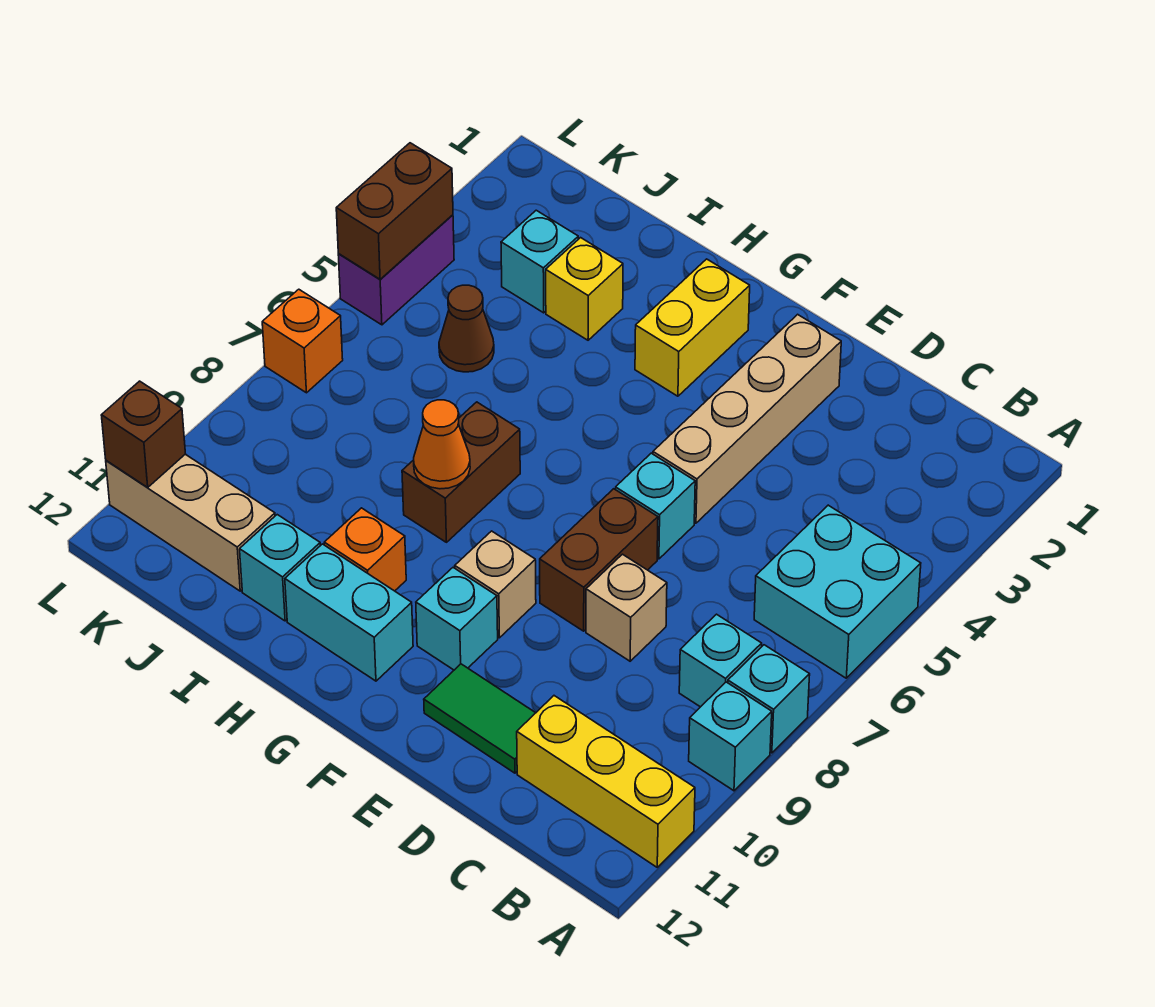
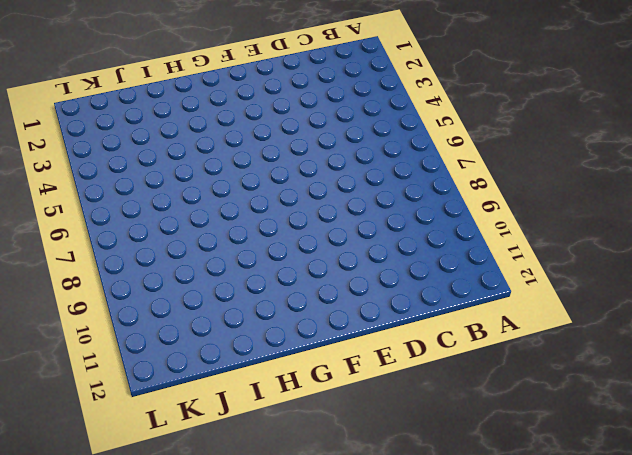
none -> cyan 2x2 brick [754,505,921,678]
none -> cyan 1x1 brick [728,645,810,753]
none -> cyan 1x1 brick [689,682,772,791]

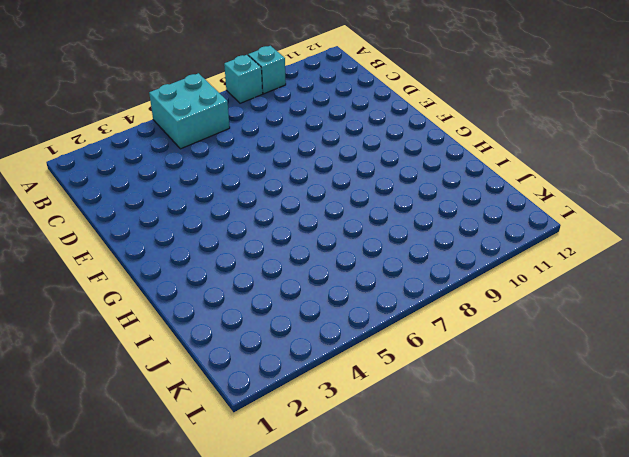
none -> yellow 1x3 brick [517,696,695,867]
none -> cyan 1x1 brick [679,614,762,707]
none -> tan 1x1 brick [586,554,667,661]

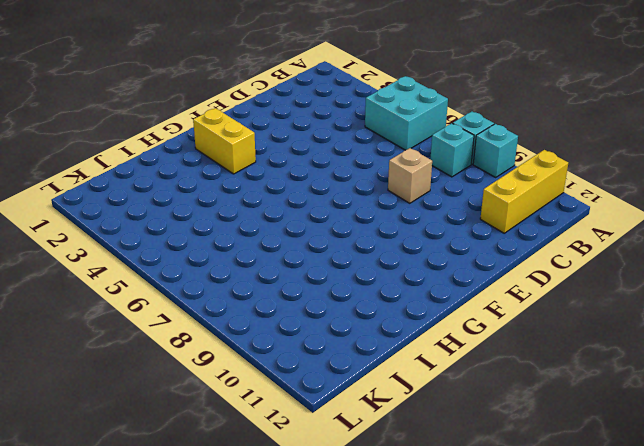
none -> green 1x2 tile [424,664,535,773]
none -> tan 1x4 brick [653,314,841,523]
none -> cyan 1x1 brick [616,453,695,559]

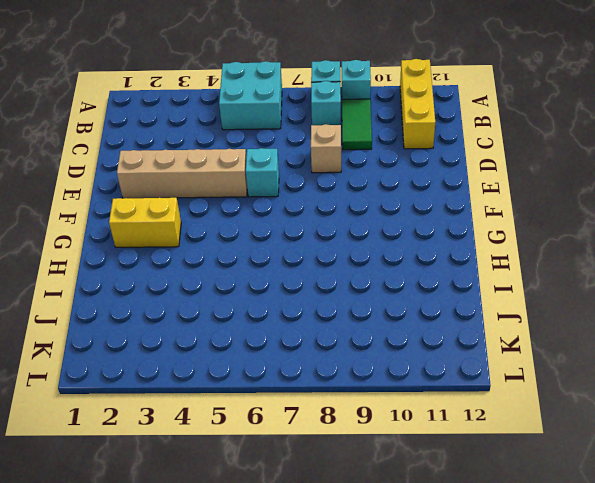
green 1x2 tile [342,99,372,150] -> green 1x2 tile moved to [424,664,535,773]
none -> brown 1x2 brick [540,489,658,631]
none -> tan 1x1 brick [455,531,536,638]
none -> cyan 1x1 brick [416,568,498,670]

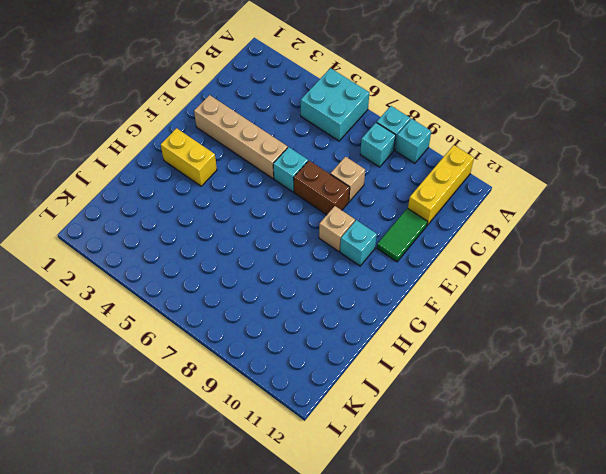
none -> cyan 1x2 brick [285,544,413,681]
none -> brown 1x2 brick [402,402,520,542]
none -> orange 1x1 brick [324,508,406,591]

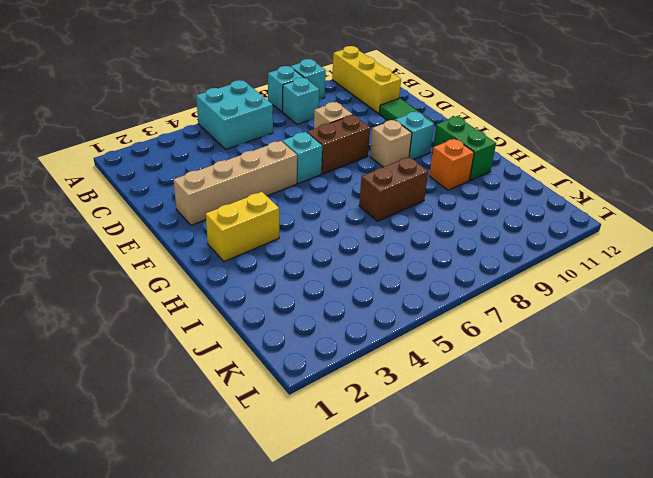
green 1x2 brick [432,116,496,181] -> cyan 1x2 brick [285,544,413,681]
none -> yellow 1x1 brick [546,238,623,340]
none -> cyan 1x1 brick [240,515,320,621]
none -> cyan 1x1 brick [501,210,578,313]

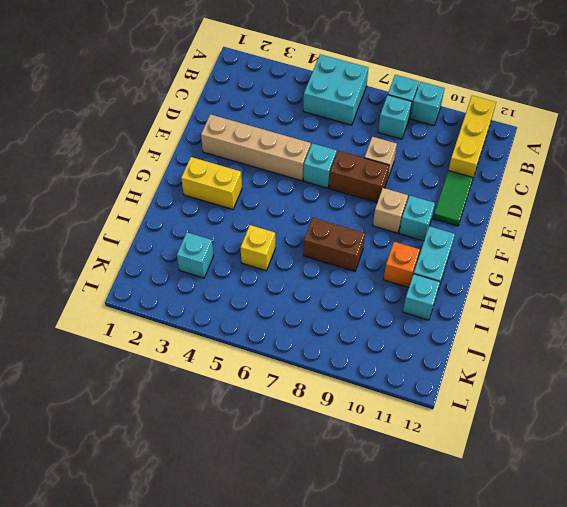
yellow 1x1 brick [240,225,275,271] -> yellow 1x1 brick moved to [546,238,623,340]
none -> brown 1x1 cone [439,285,494,372]
none -> tan 1x3 brick [106,454,275,591]
none -> purple 1x2 brick [338,215,454,325]

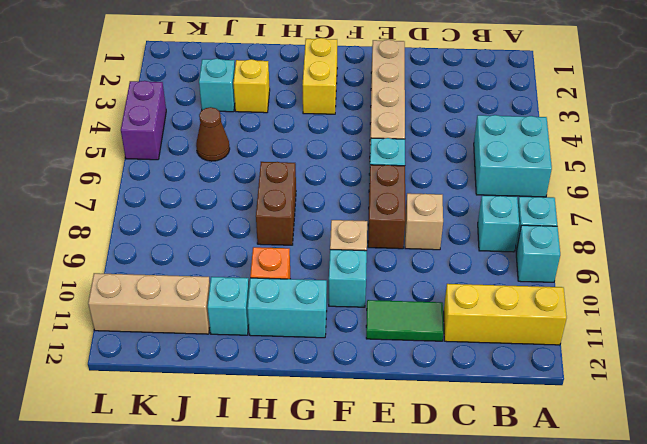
none -> orange 1x1 brick [262,289,343,393]
none -> orange 1x1 cone [414,400,470,489]
none -> brown 1x2 brick [336,143,453,279]

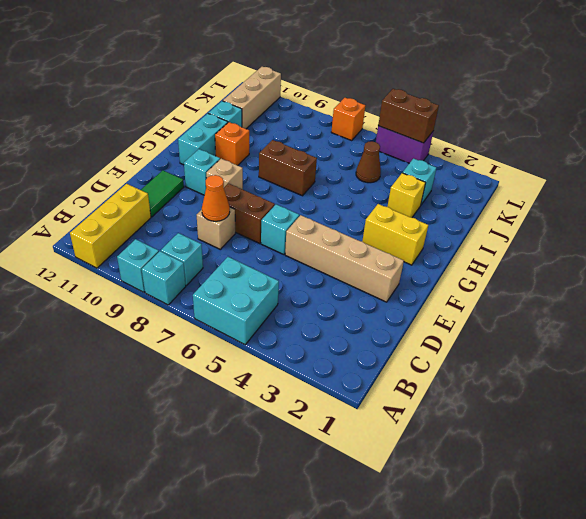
orange 1x1 cone [202,175,230,221] -> orange 1x1 cone moved to [414,400,470,489]
none -> brown 1x1 brick [101,381,185,488]

